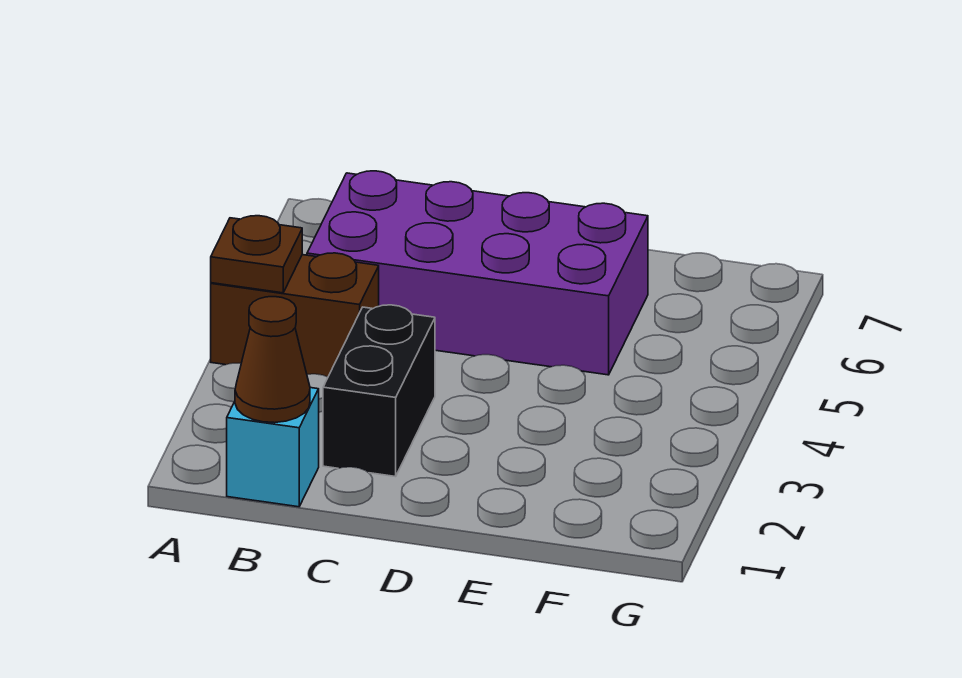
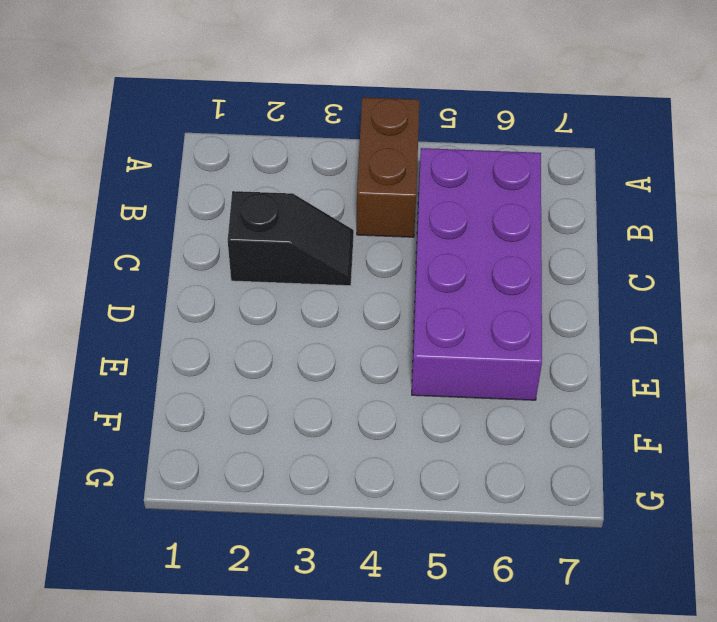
black 1x2 slope [228,191,354,286] -> black 1x2 brick [323,305,435,477]
none -> cyan 1x1 brick [227,388,319,507]
none -> brown 1x1 plate [211,216,302,293]

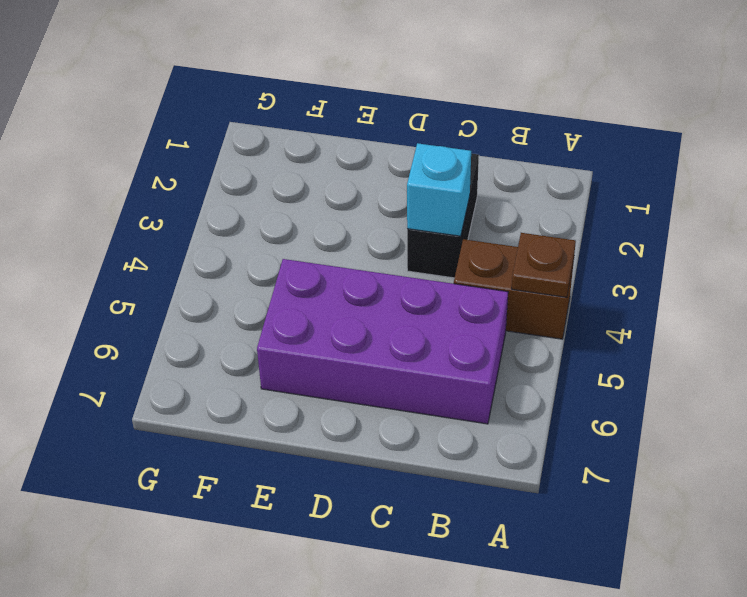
cyan 1x1 brick [407,143,471,236] -> cyan 1x1 brick moved to [227,388,319,507]
none -> brown 1x1 cone [235,297,310,423]

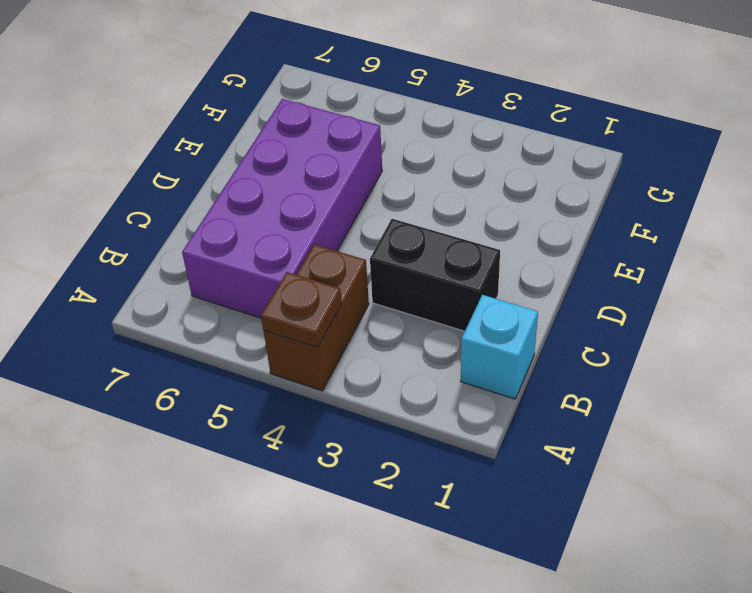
none -> brown 1x1 cone [235,297,310,423]

